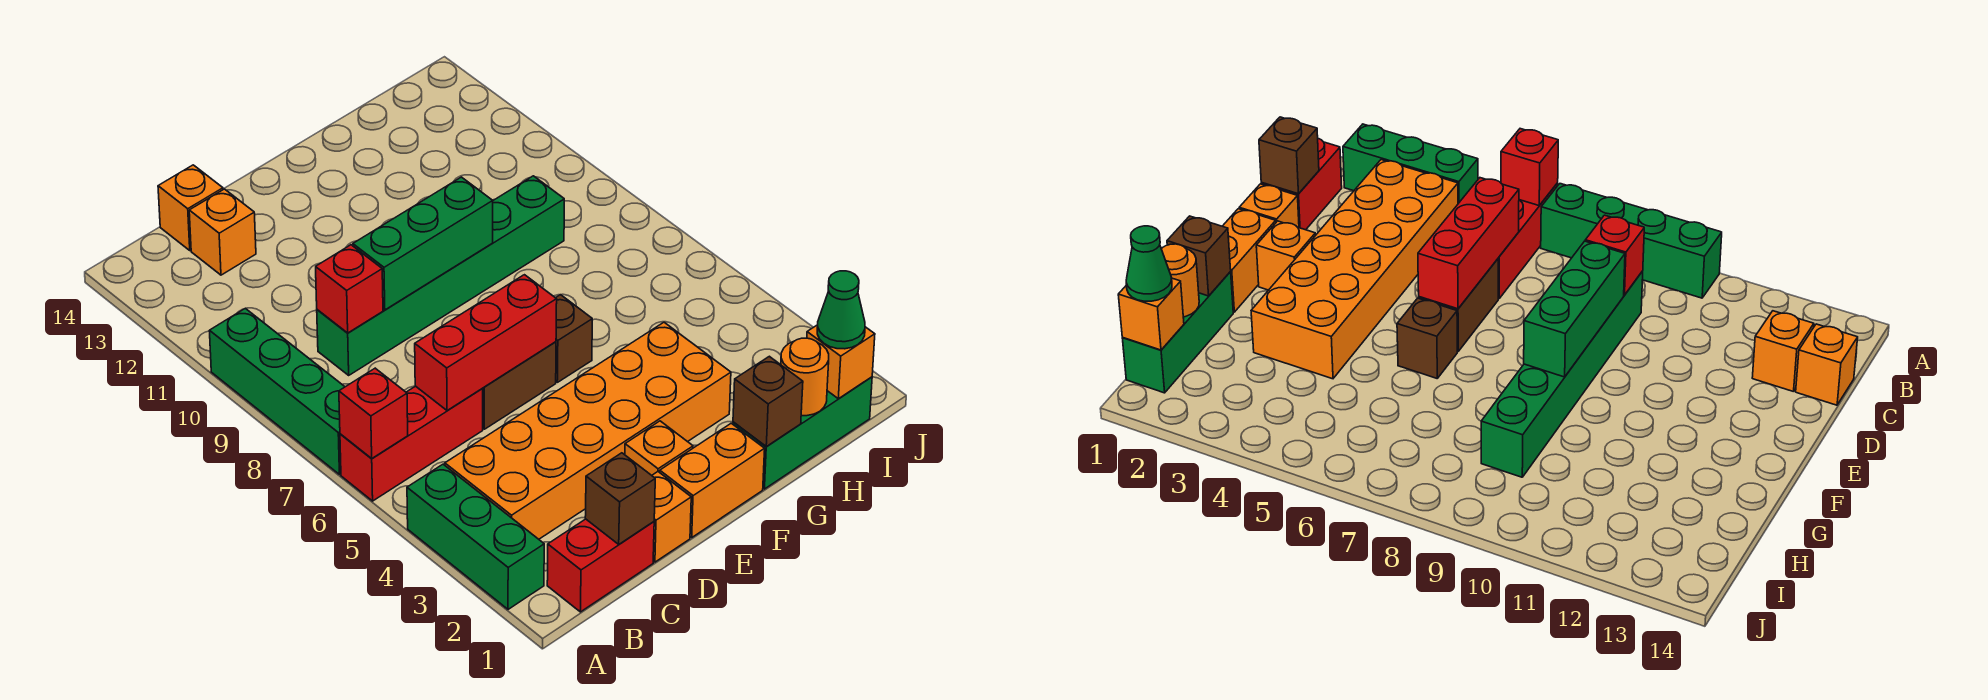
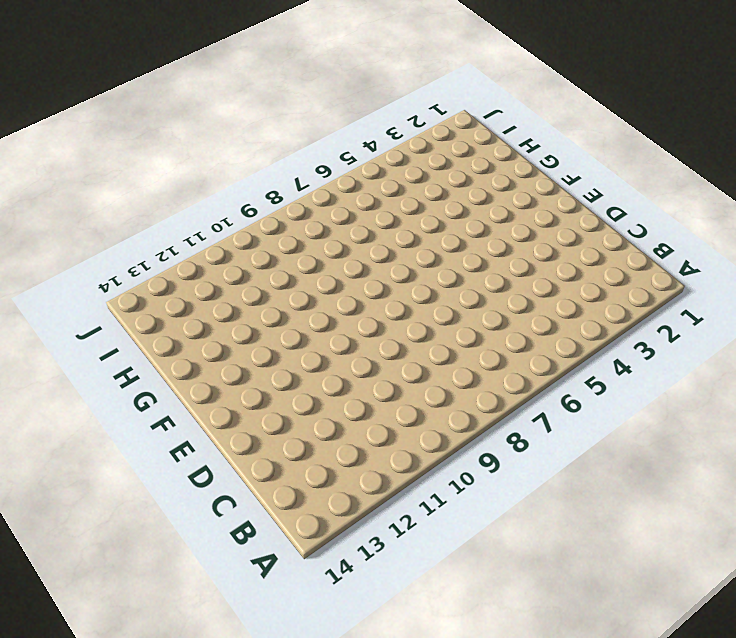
none -> green 1x3 brick [407,464,544,609]
none -> red 1x3 brick [340,386,483,501]
none -> green 1x4 brick [210,308,345,475]

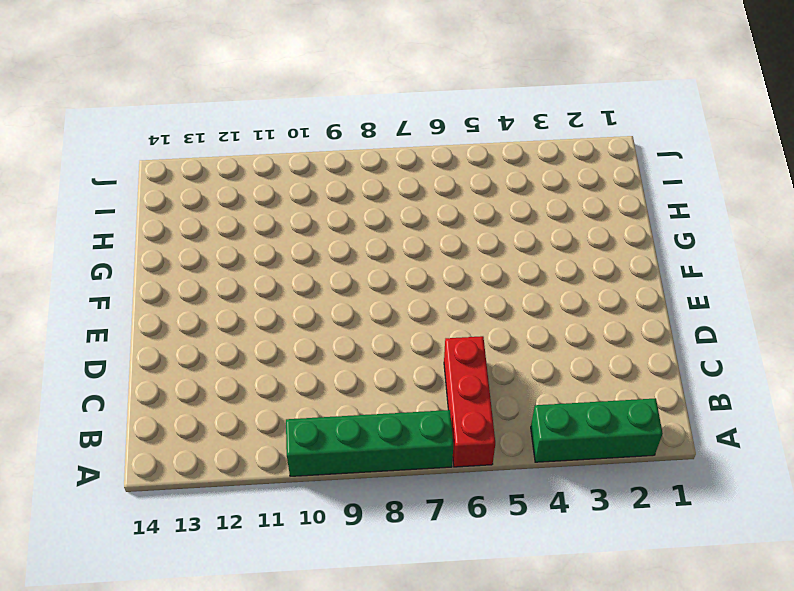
none -> red 1x2 brick [547,519,654,612]
none -> orange 2x6 brick [445,322,731,539]
none -> green 1x6 brick [317,176,564,375]

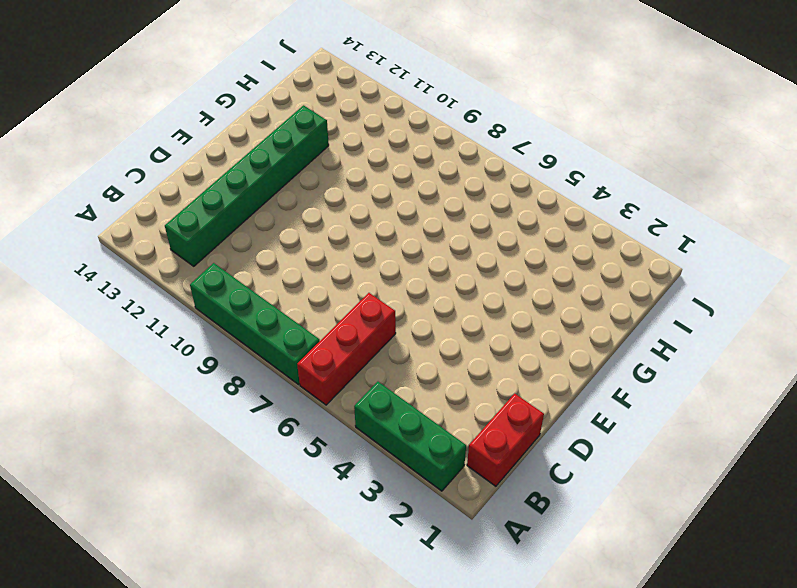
green 1x6 brick [165,105,329,266] -> green 1x6 brick moved to [317,176,564,375]
none -> orange 2x6 brick [445,322,731,539]
none -> orange 1x1 brick [189,189,256,275]
none -> orange 1x1 brick [158,165,223,250]

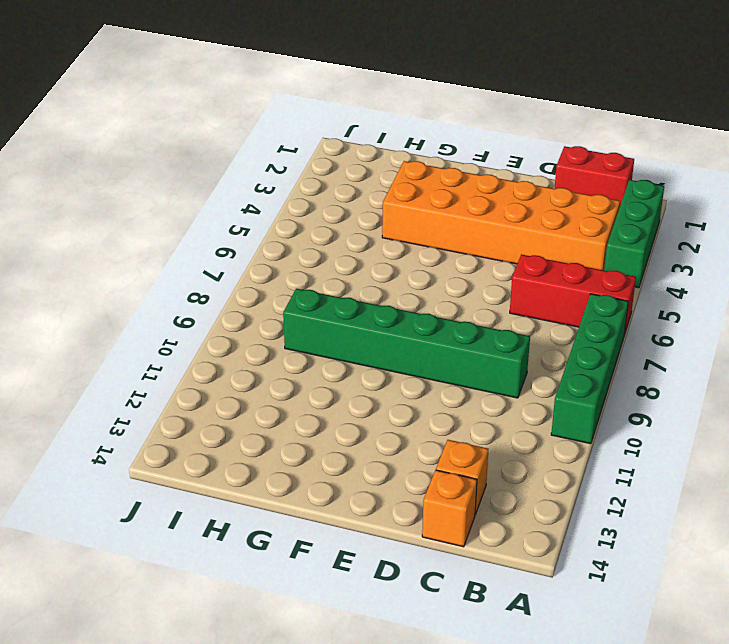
none -> orange 1x1 brick [652,472,691,562]
none -> brown 1x2 brick [482,342,556,429]
none -> orange 1x2 brick [660,423,765,537]

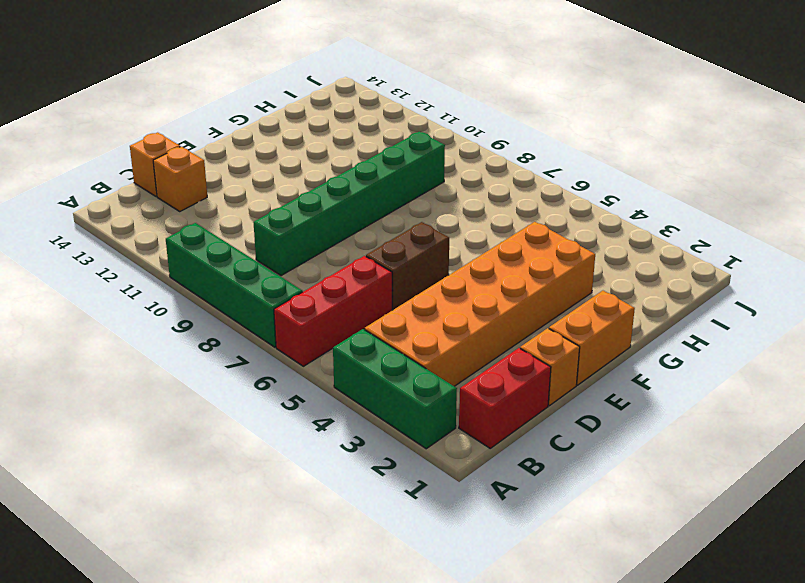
none -> orange 1x1 brick [625,421,693,475]
none -> brown 1x1 brick [556,295,592,382]
none -> green 1x3 brick [733,377,872,489]

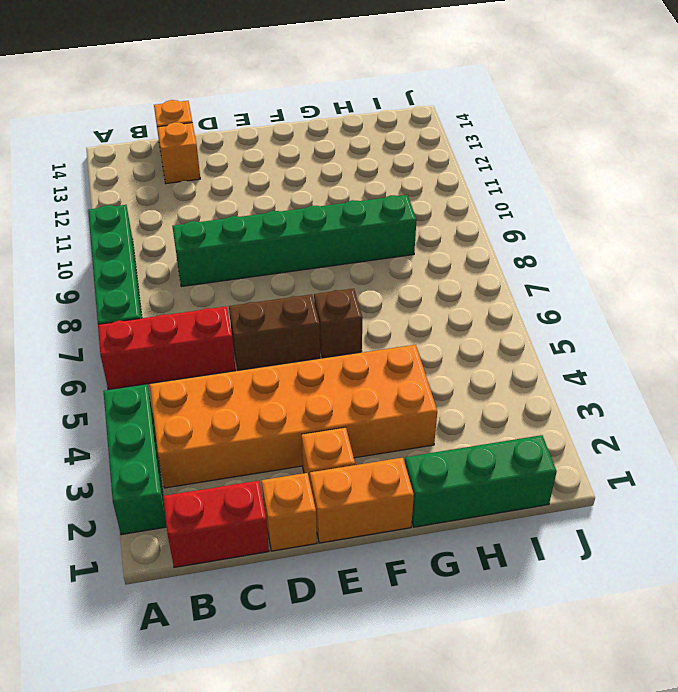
none -> red 1x1 brick [339,368,408,459]
none -> brown 1x1 brick [585,453,655,544]
none -> red 1x3 brick [415,275,557,411]

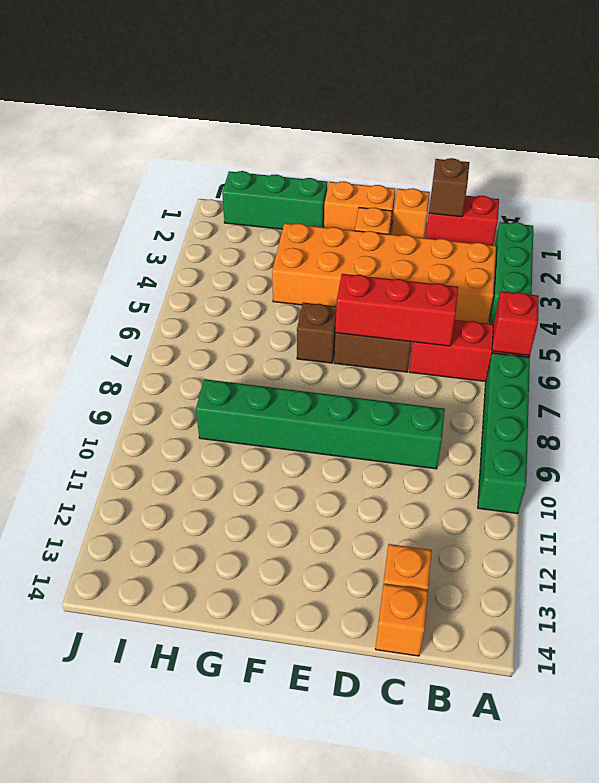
none -> red 1x1 brick [316,245,383,333]
none -> green 1x3 brick [353,177,493,310]
none -> brown 1x1 brick [733,356,803,446]

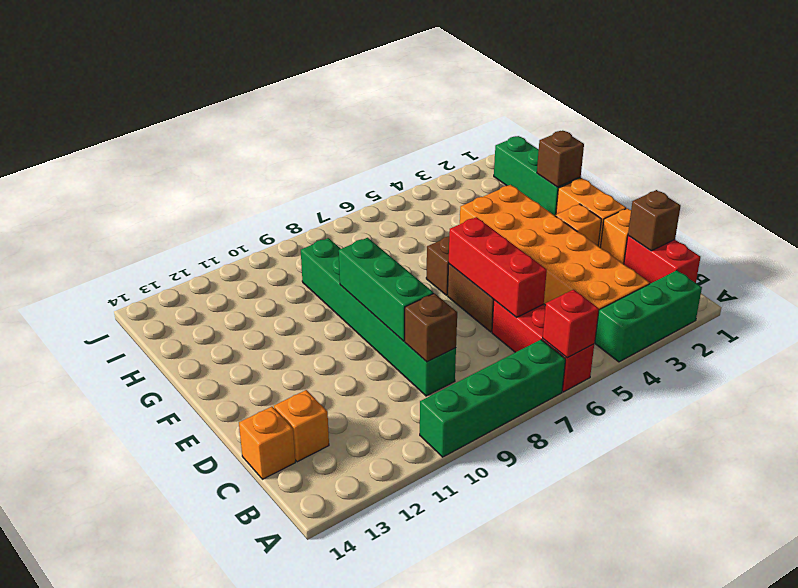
brown 1x1 brick [405,293,457,362] -> red 1x1 brick [316,245,383,333]
none -> orange 1x1 round brick [780,338,829,416]
none -> orange 1x1 brick [807,325,875,399]
none -> green 1x1 cone [817,271,865,349]

